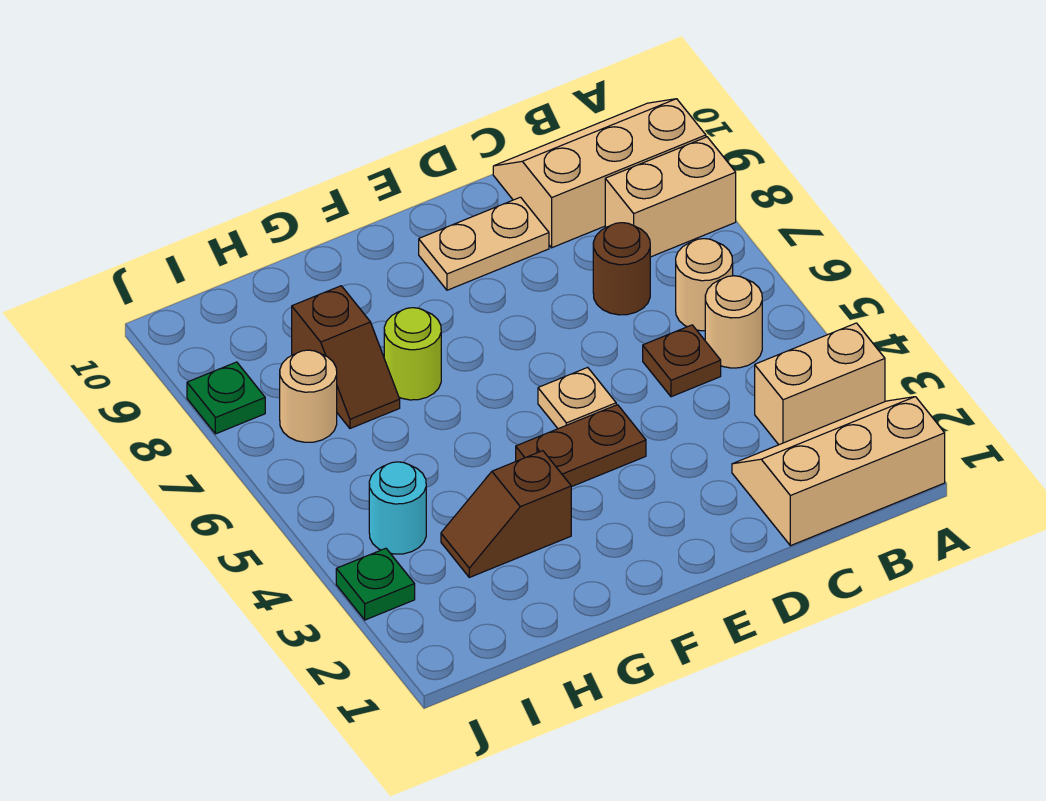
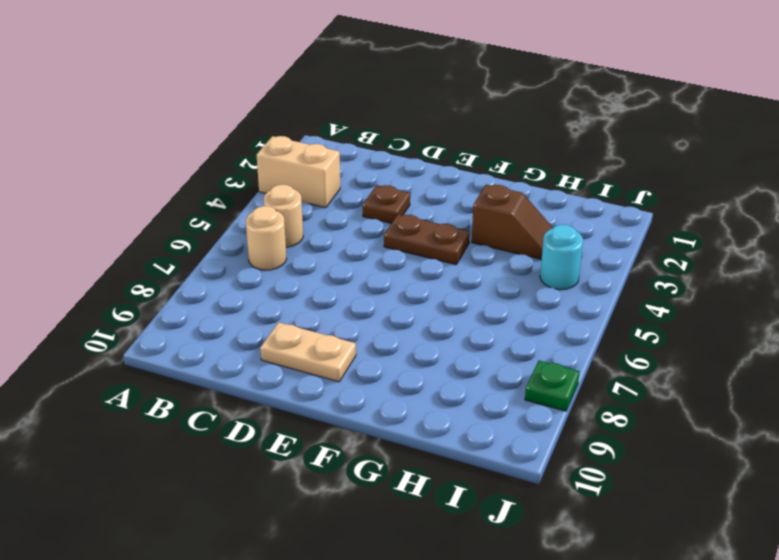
brown 1x1 plate [363,185,410,223] -> brown 1x1 plate moved to [643,325,721,397]
none -> tan 2x3 slope [732,397,945,546]
none -> tan 1x2 brick [605,137,736,257]
none -> tan 2x3 slope [493,99,706,248]

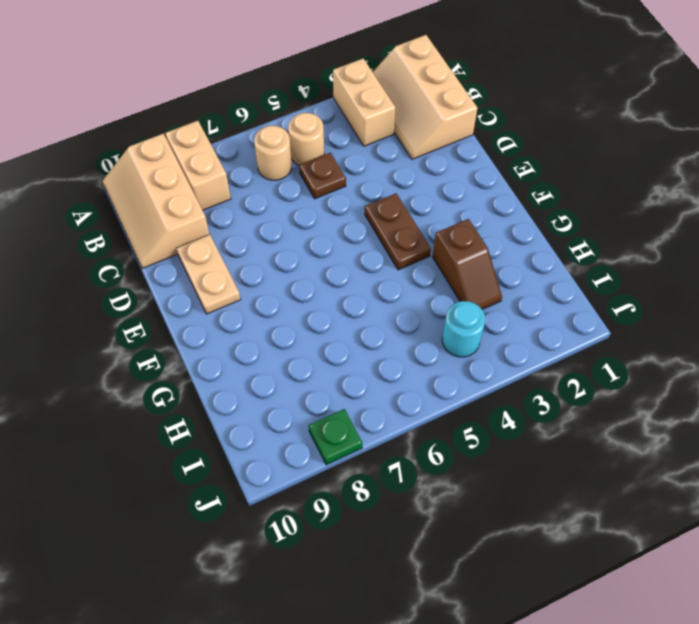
none -> brown 1x1 round brick [593,223,650,315]
none -> tan 1x1 plate [538,367,616,429]
none -> lime 1x1 round brick [384,308,441,400]

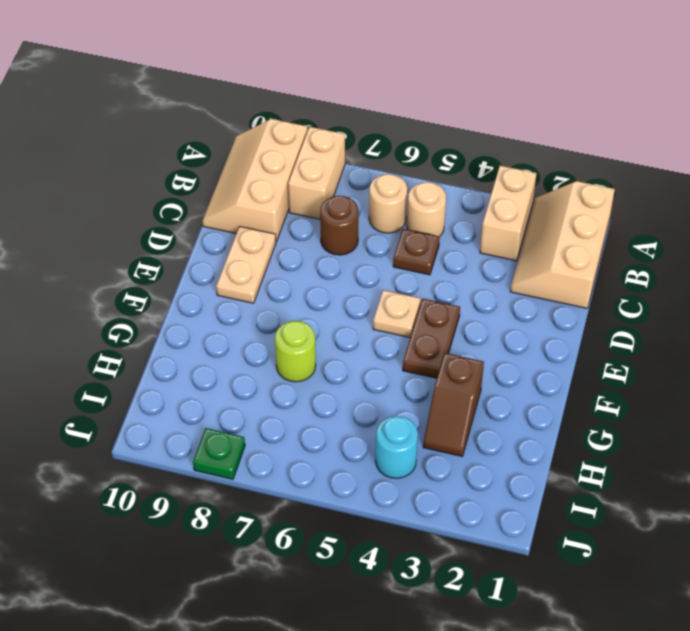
none -> brown 1x2 slope [292,286,400,428]
none -> tan 1x1 round brick [280,350,337,442]
none -> green 1x1 plate [336,548,415,620]

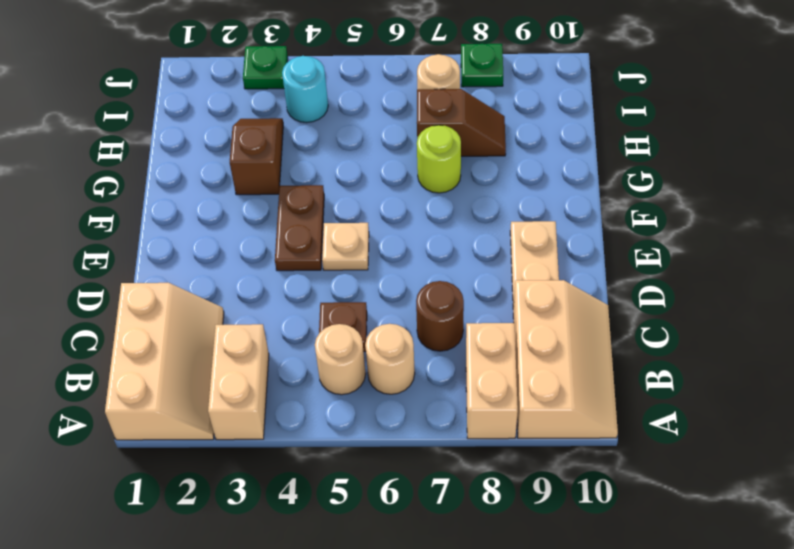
brown 1x2 slope [417,89,506,156] -> brown 1x2 slope turned to [292,286,400,428]

